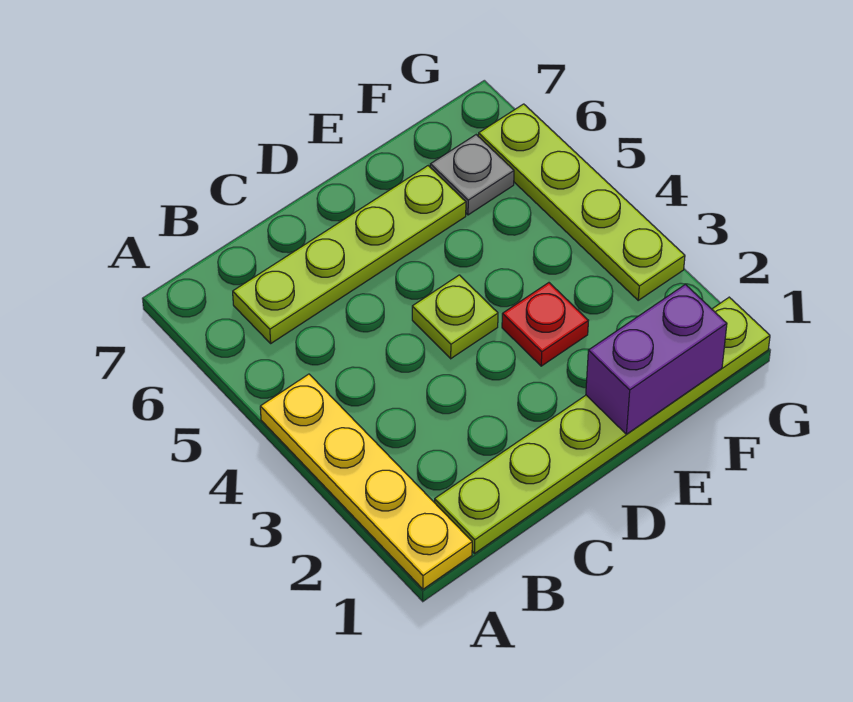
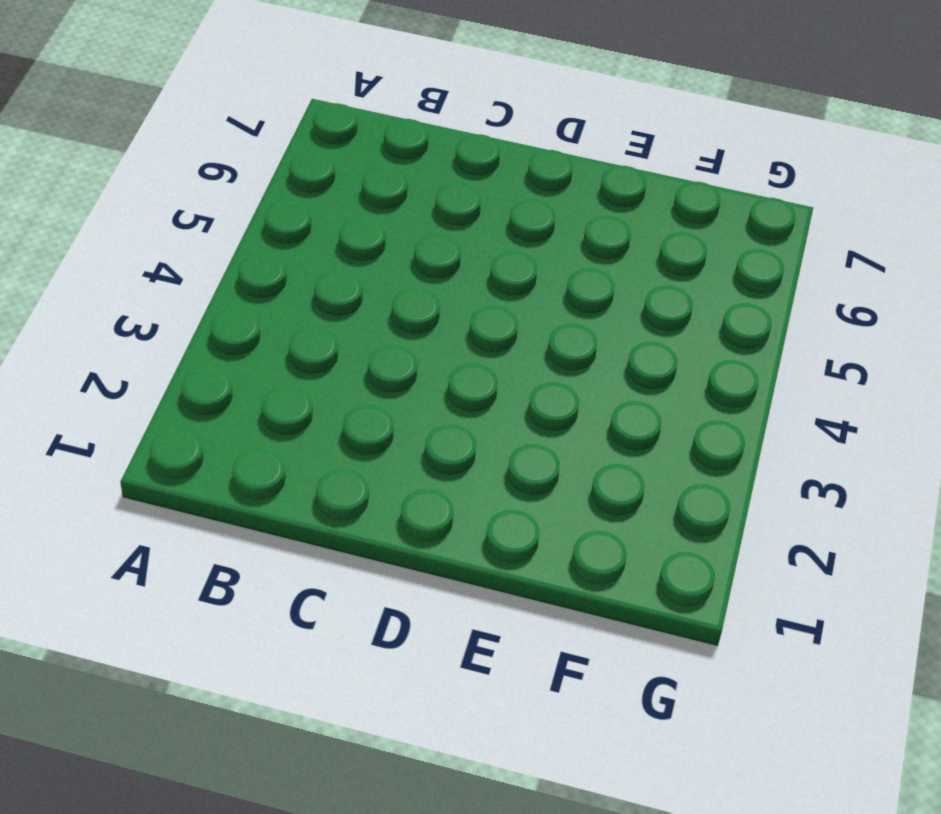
none -> yellow 1x4 plate [260,374,472,589]
none -> lime 1x6 plate [435,297,770,553]

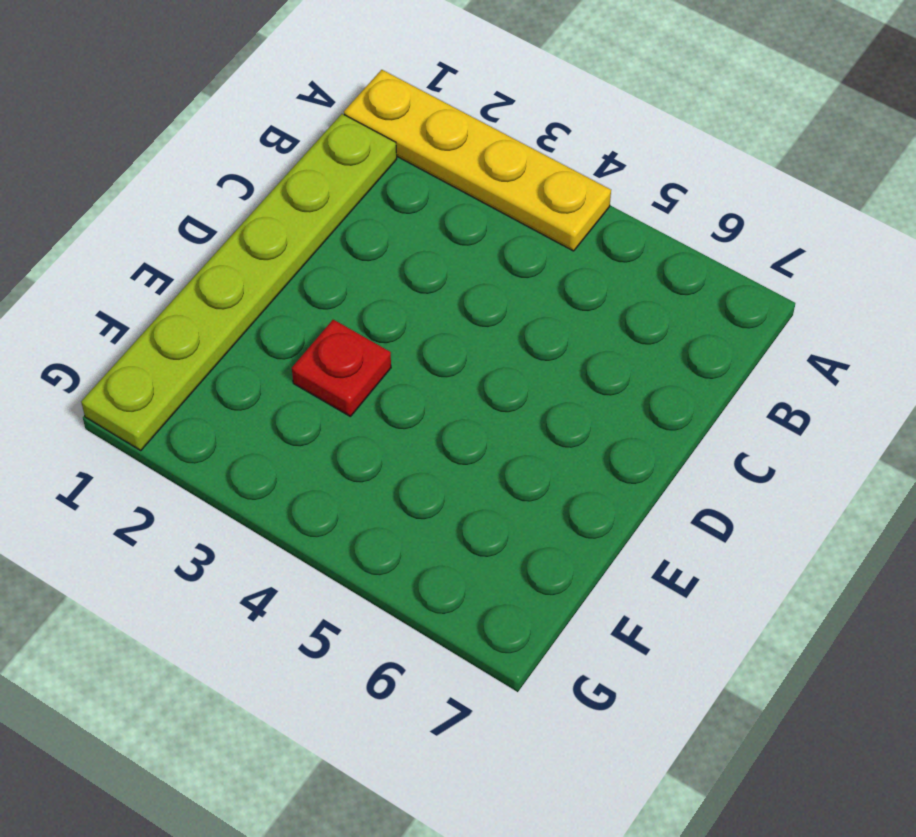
none -> lime 1x4 plate [233,166,466,343]
none -> lime 1x1 plate [412,275,498,359]

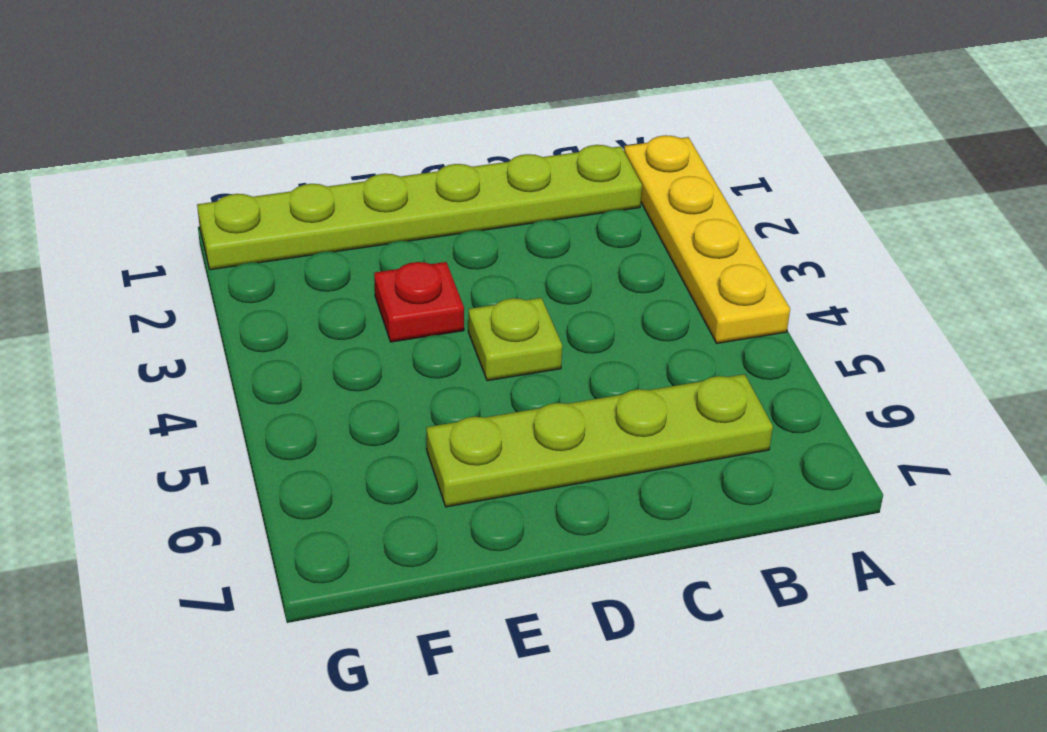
none -> grey 1x1 plate [430,135,514,215]
none -> lime 1x4 plate [478,104,685,300]

